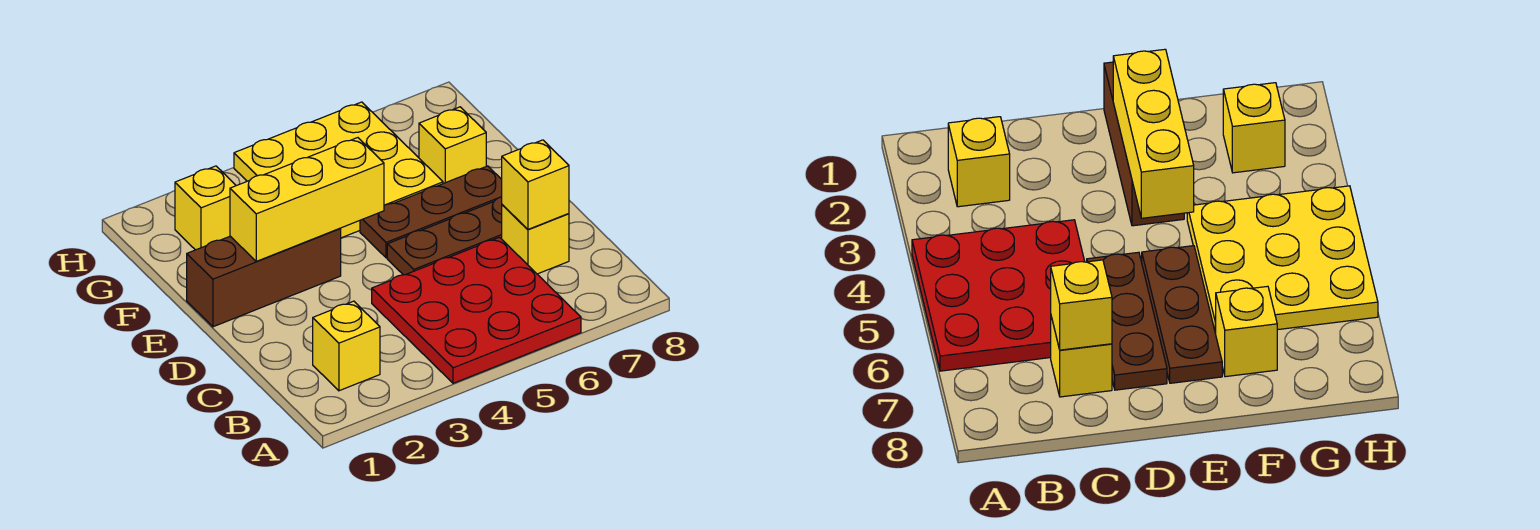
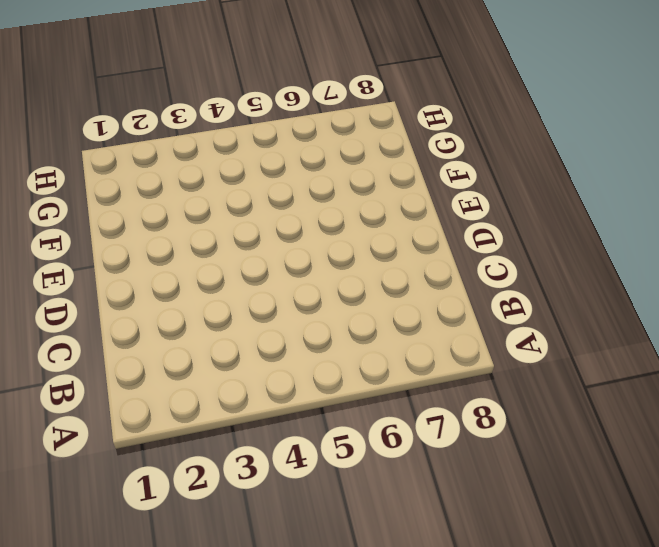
none -> red 3x3 plate [372,237,581,383]
none -> yellow 1x1 brick [313,301,380,391]

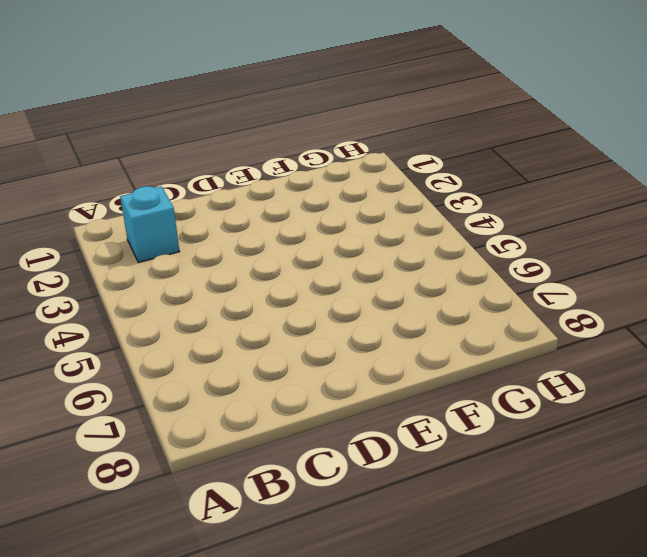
cyan 1x1 brick [120,186,180,262] -> yellow 1x1 brick [313,301,380,391]
none -> red 3x3 plate [372,237,581,383]
none -> yellow 1x1 brick [502,205,569,274]

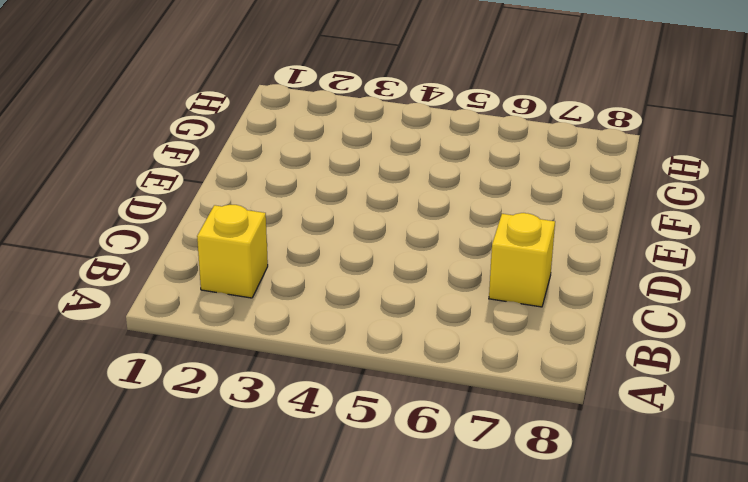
none -> red 3x3 plate [372,237,581,383]
none -> brown 1x3 plate [387,197,502,275]

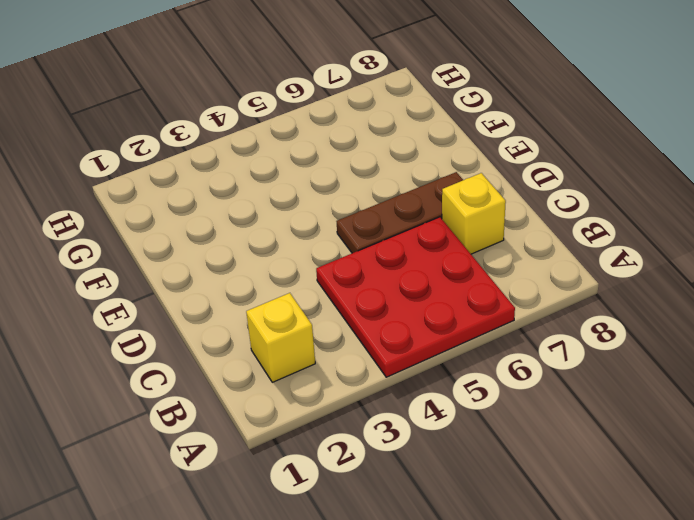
none -> brown 1x3 brick [187,228,341,327]
none -> brown 1x3 plate [360,166,502,258]

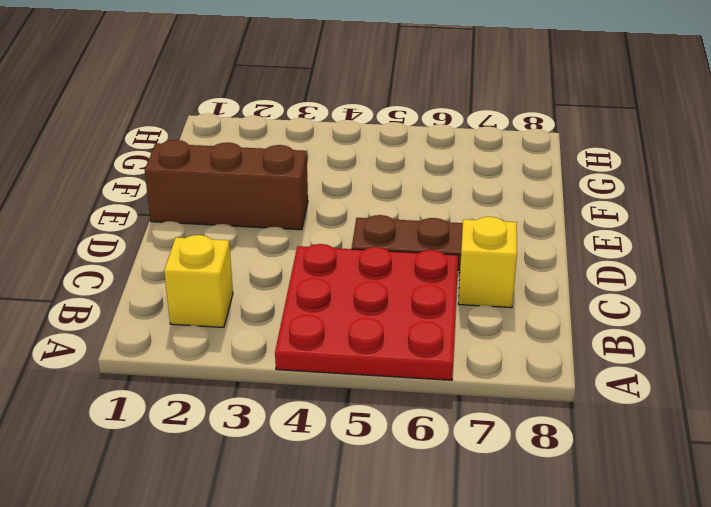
none -> brown 1x3 plate [360,166,502,258]
none -> yellow 3x3 plate [234,102,443,238]

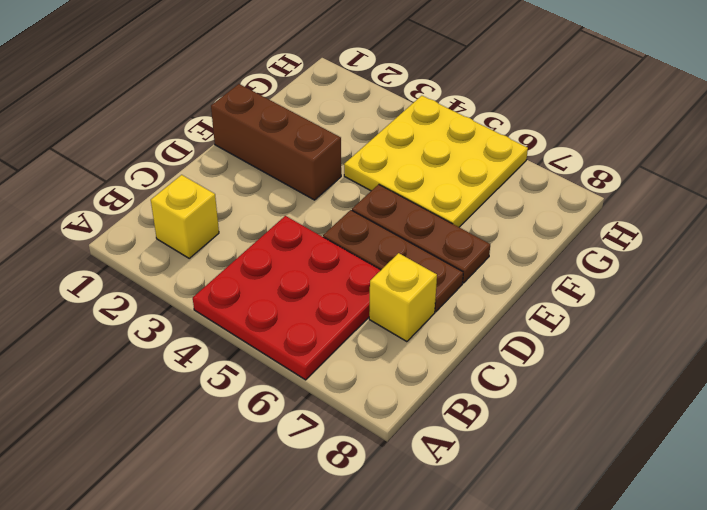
none -> yellow 1x1 brick [419,107,486,184]
none -> yellow 1x1 brick [175,166,236,250]

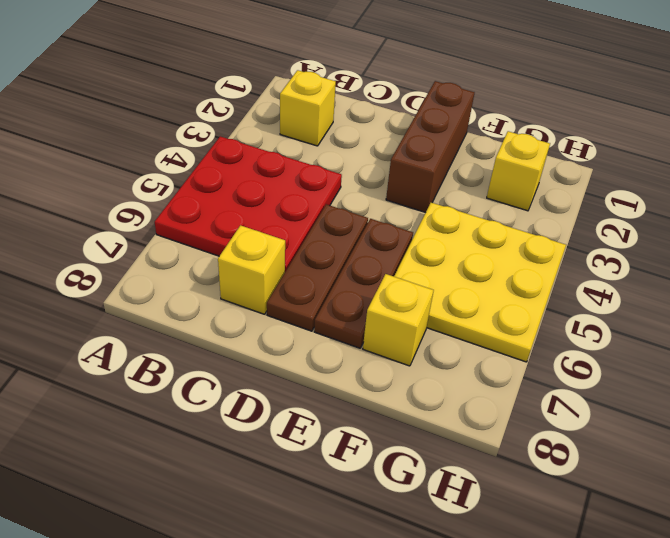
none -> yellow 1x1 brick [502,140,569,229]
none -> yellow 1x3 brick [230,138,384,261]

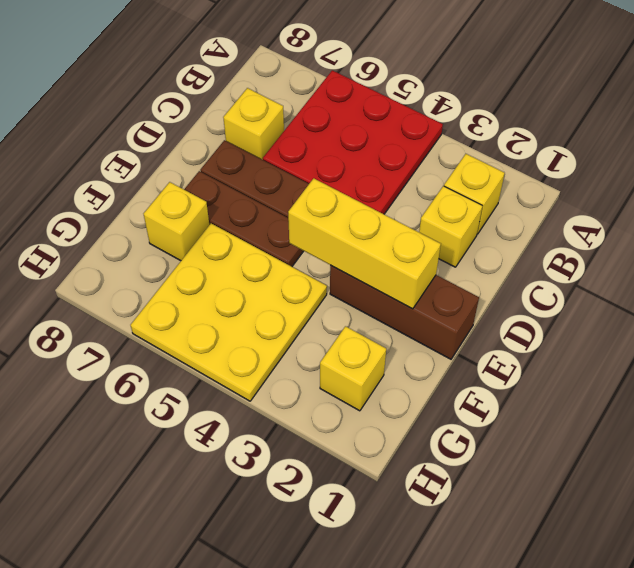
yellow 1x1 brick [419,186,482,267] -> yellow 1x1 brick moved to [502,140,569,229]

